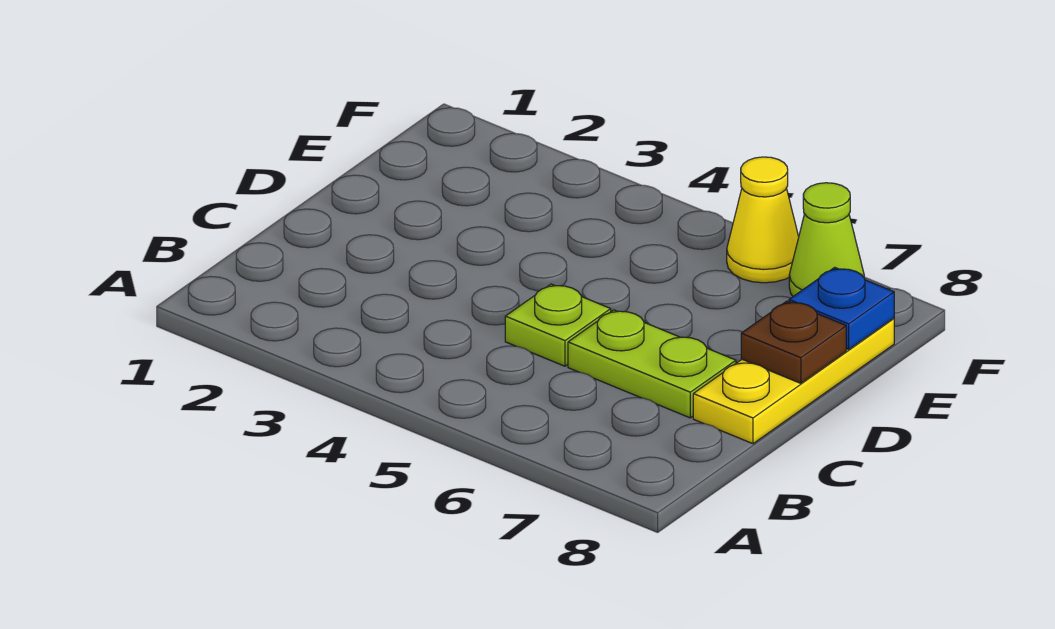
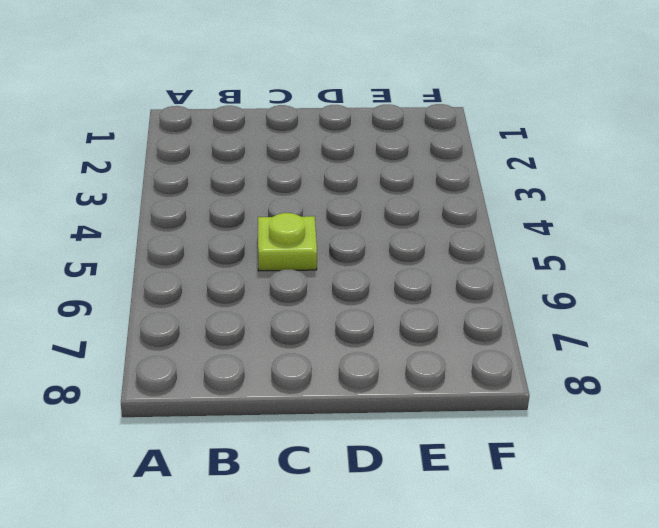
none -> lime 1x2 plate [568,310,736,418]
none -> yellow 1x3 plate [693,318,894,444]

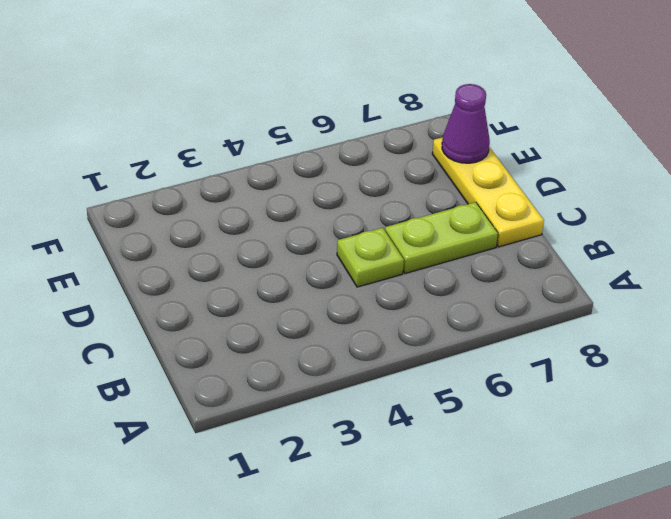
purple 1x1 cone [442,84,490,163] -> blue 1x1 plate [789,267,894,350]
none -> yellow 1x1 cone [727,157,799,283]
none -> lime 1x1 cone [789,183,864,296]

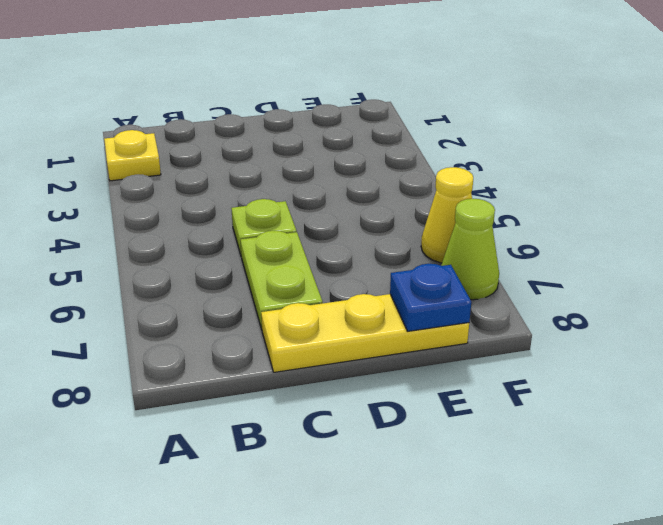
yellow 1x1 plate [104,130,161,181] -> none
none -> brown 1x1 plate [741,301,846,383]

